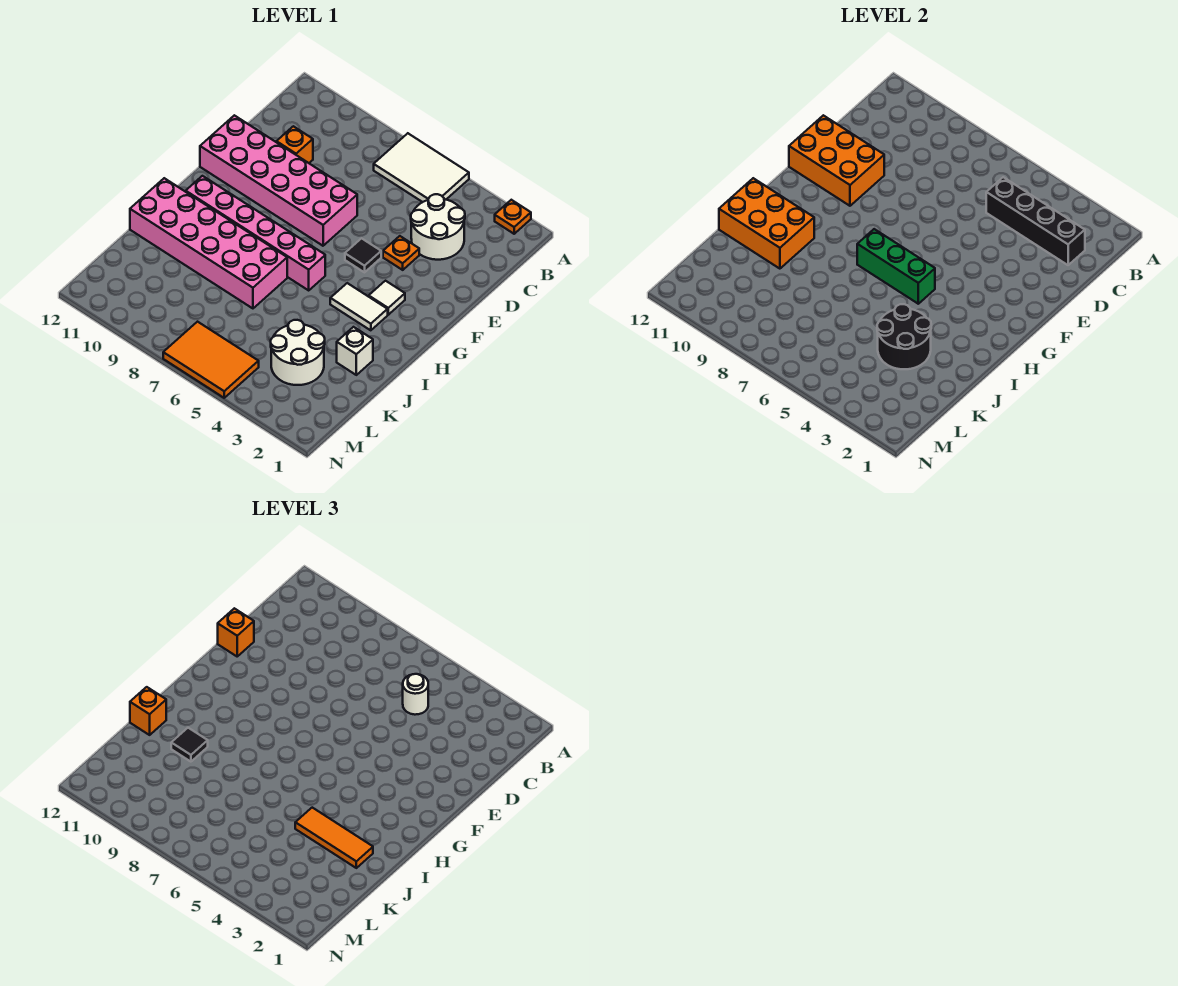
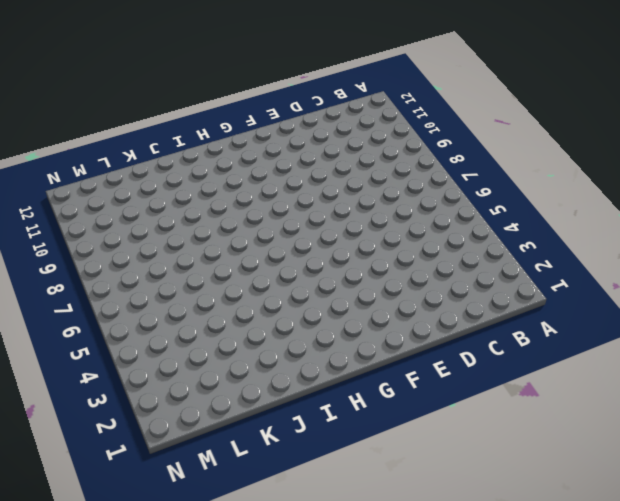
none -> orange 1x1 plate [495,200,531,234]
none -> white 2x3 tile [374,133,469,202]
none -> white 2x2 round brick [411,194,465,260]

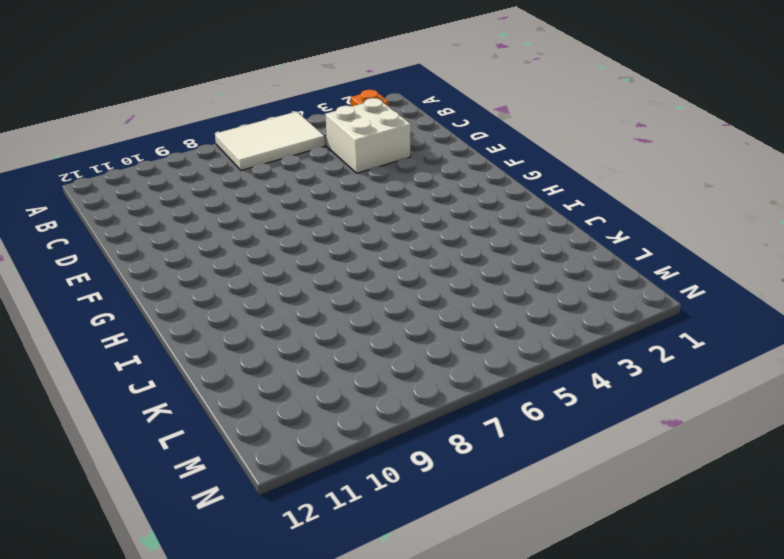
white 2x2 brick [325,98,411,173] -> white 2x2 round brick [411,194,465,260]
none -> orange 1x1 brick [276,126,313,163]
none -> orange 1x1 plate [383,236,419,270]
none -> pink 2x6 brick [200,115,357,246]

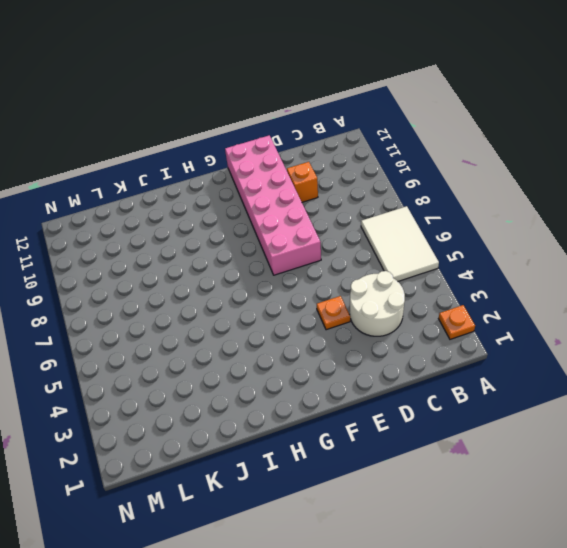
none -> black 1x1 tile [345,238,381,272]
none -> white 1x1 tile [369,281,405,315]
none -> white 1x2 tile [330,283,388,330]

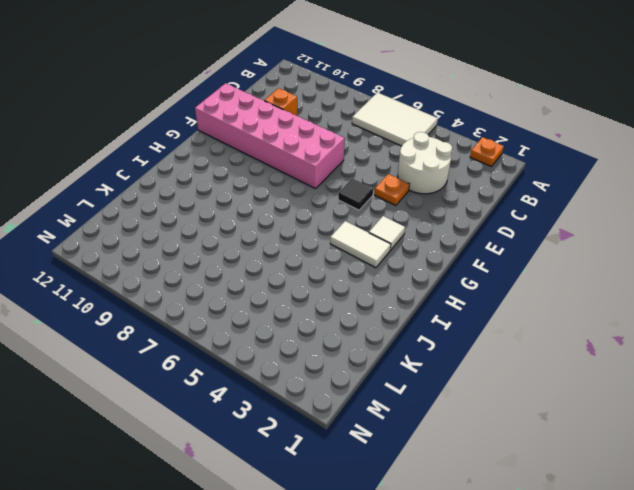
none -> pink 1x6 brick [186,176,325,290]
none -> pink 2x6 brick [130,178,287,308]
none -> white 1x1 brick [337,327,373,375]

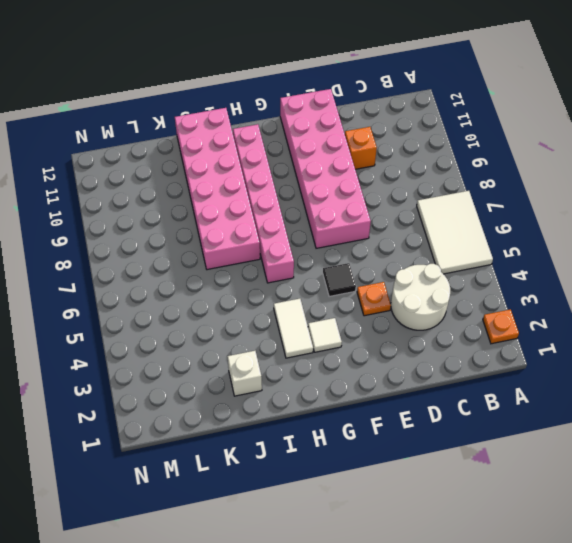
none -> white 2x2 round brick [271,320,325,385]
none -> orange 2x3 tile [163,322,259,398]
none -> black 1x4 brick [986,177,1085,265]

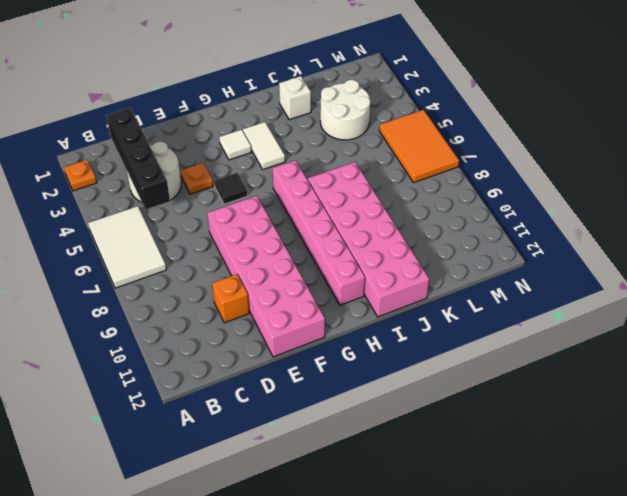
none -> orange 2x3 brick [789,115,884,206]
none -> green 1x3 brick [857,229,935,304]
none -> orange 2x3 brick [719,178,814,269]

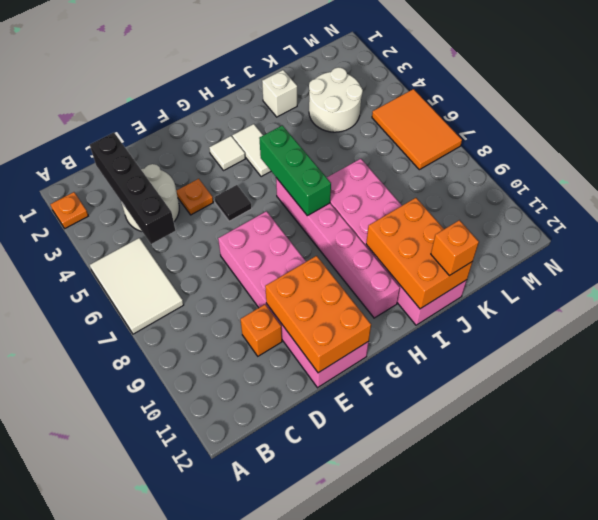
none -> black 2x2 round brick [877,304,931,369]
none -> white 1x1 round brick [403,674,428,715]
none -> orange 1x1 brick [218,608,254,656]

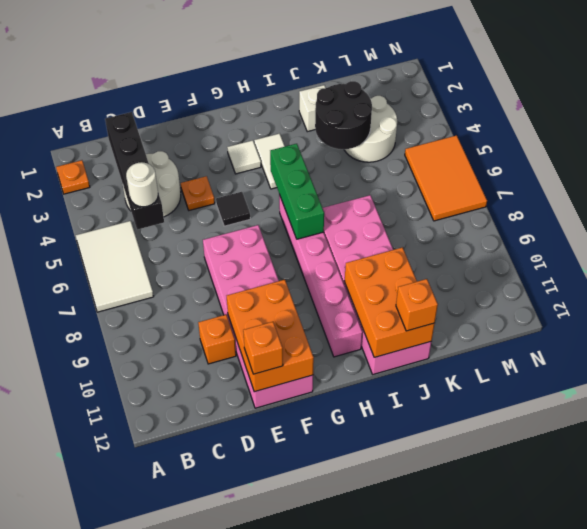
none -> orange 1x3 tile [295,808,373,868]
none -> black 1x1 tile [171,728,208,762]

